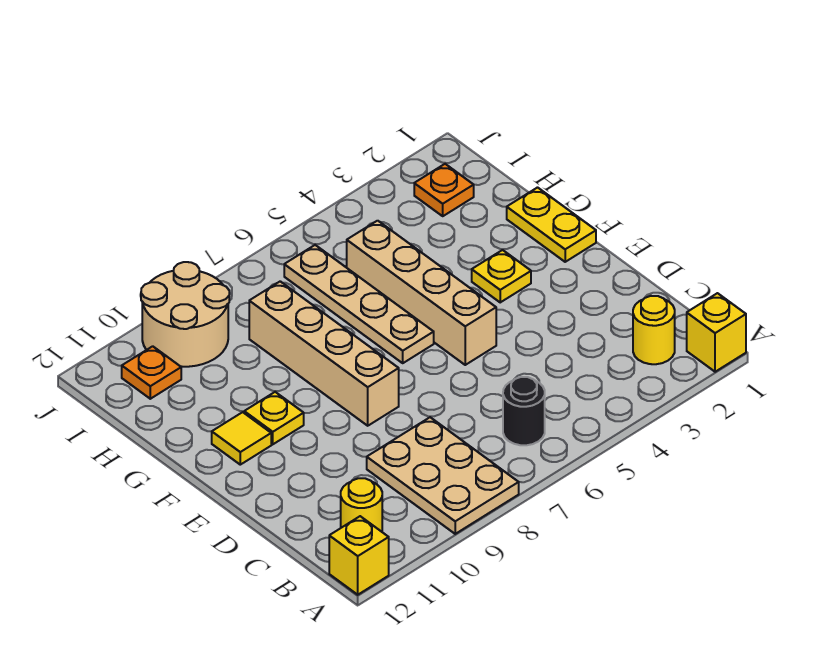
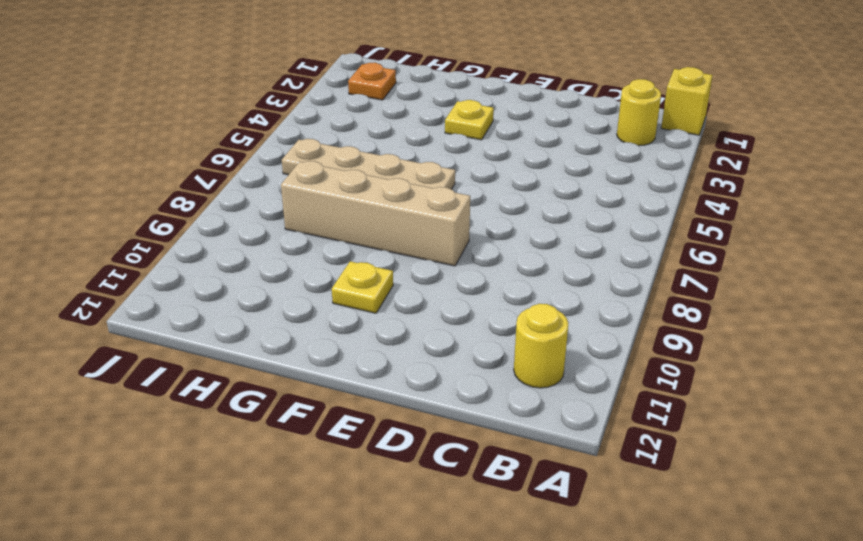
none -> tan 2x3 plate [367,417,519,534]
none -> yellow 1x1 brick [329,516,389,595]
none -> black 1x1 round brick [503,377,545,445]

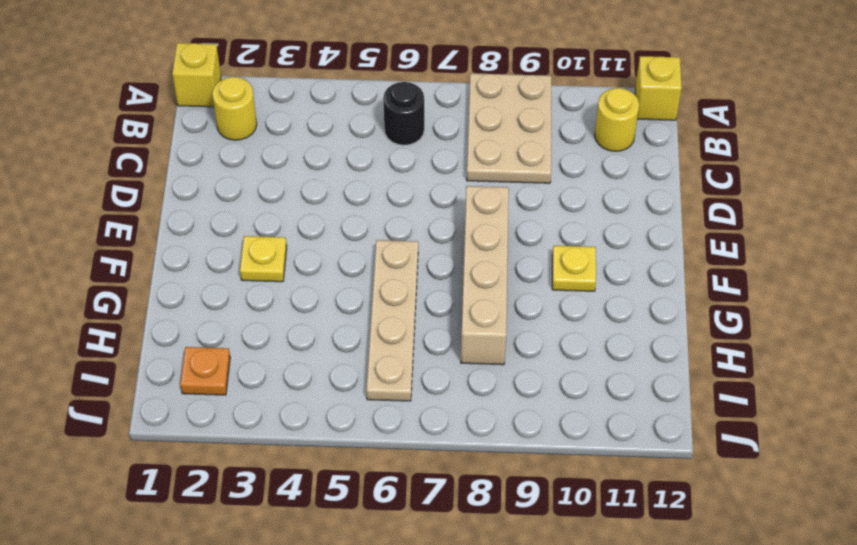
none -> tan 1x4 brick [347,221,496,365]
none -> yellow 1x2 plate [507,188,596,262]
none -> yellow 1x1 tile [212,412,271,465]

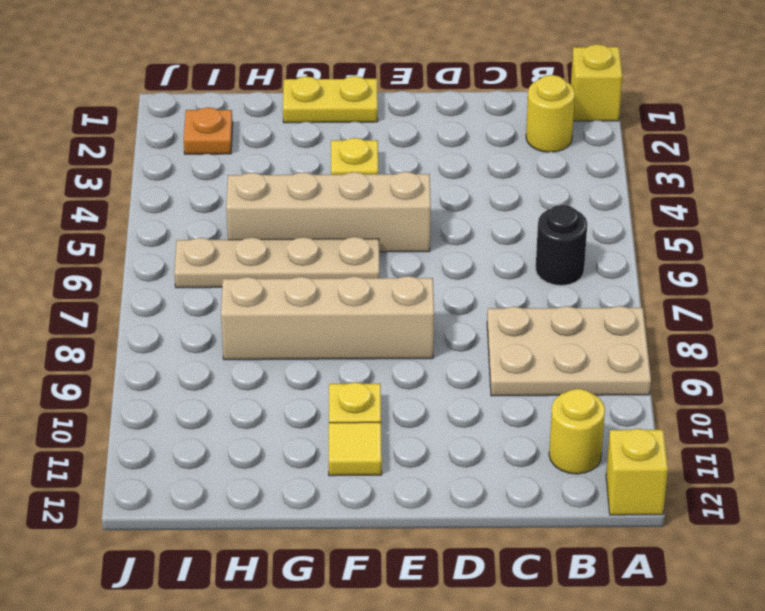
none -> tan 2x2 round brick [141,262,229,367]
none -> orange 1x1 plate [122,346,181,399]

